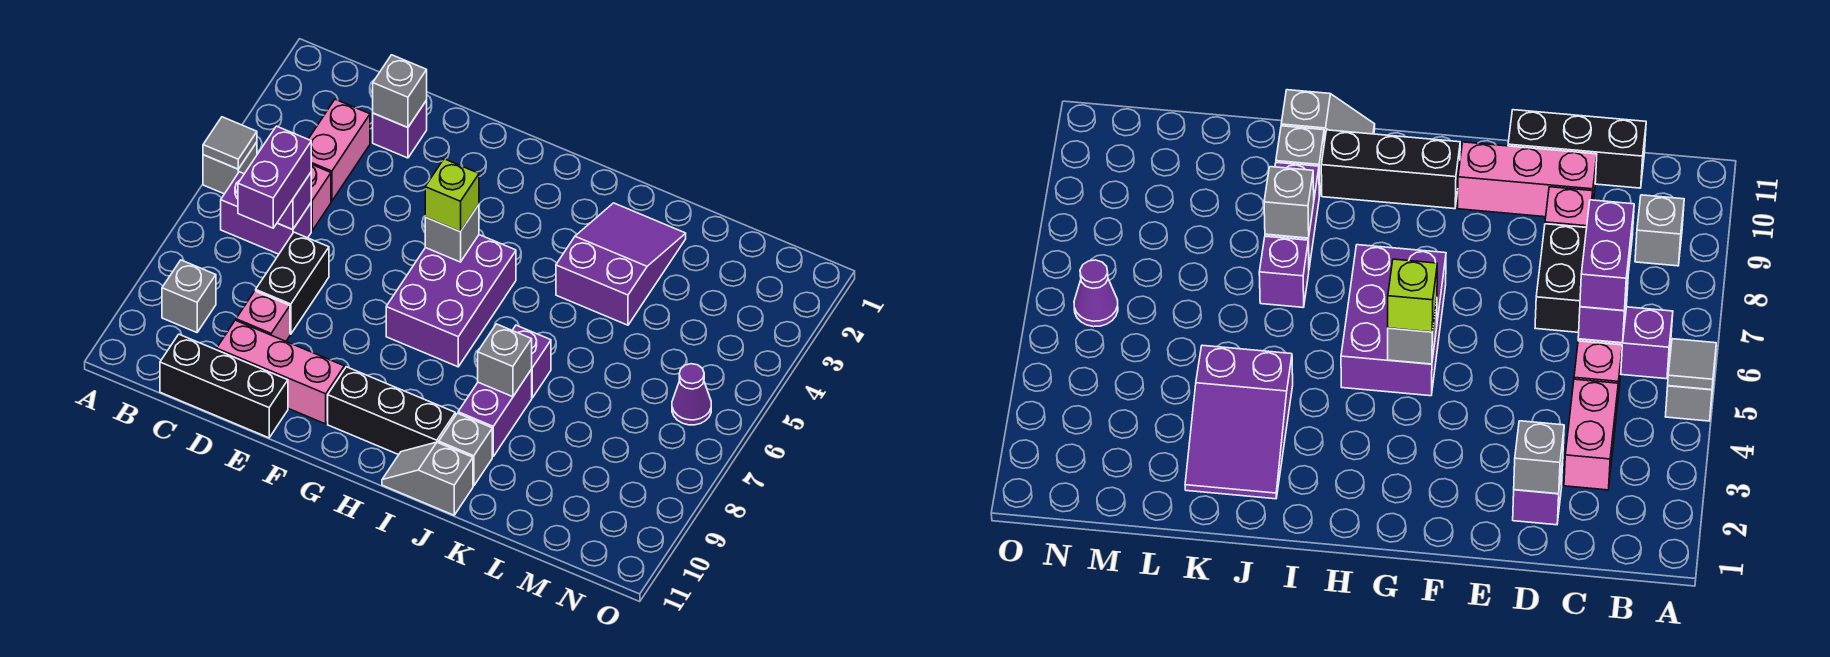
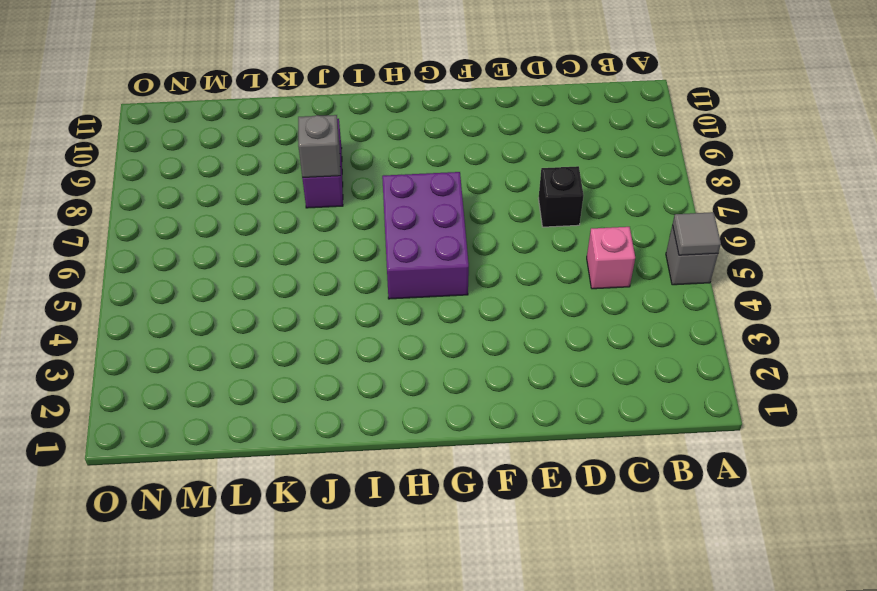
black 1x1 brick [538,166,584,227] -> black 1x2 brick [256,232,329,334]
none -> purple 1x2 brick [221,172,311,254]
none -> grey 1x1 brick [162,260,216,332]
none -> pink 1x2 brick [308,99,370,201]

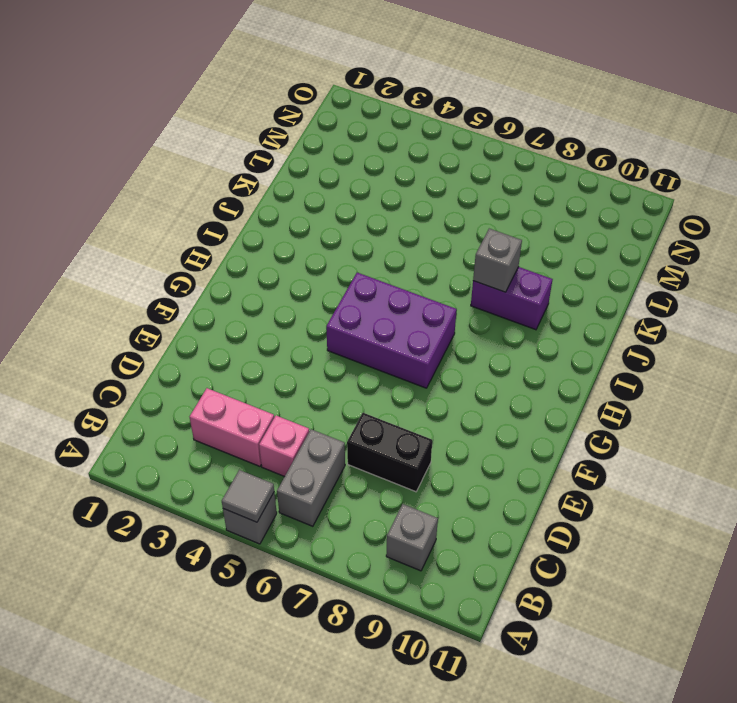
grey 1x2 brick [277,429,345,526] -> purple 1x2 brick [221,172,311,254]
none -> black 1x3 brick [160,334,288,438]
none -> purple 1x1 brick [373,100,427,158]
none -> pink 1x1 brick [236,291,290,341]

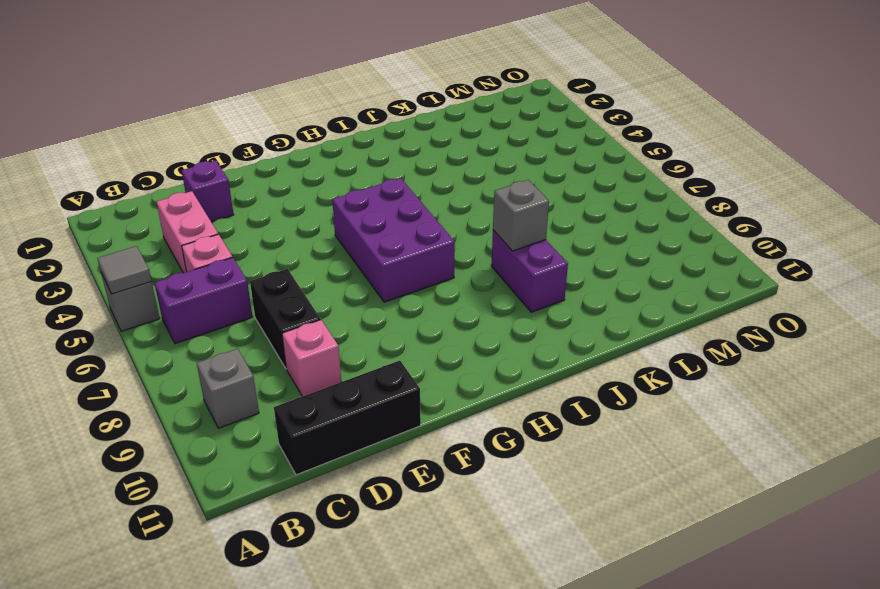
none -> pink 1x3 brick [217,320,344,424]
none -> black 1x3 brick [328,367,455,455]
none -> grey 1x2 slope [382,442,473,515]

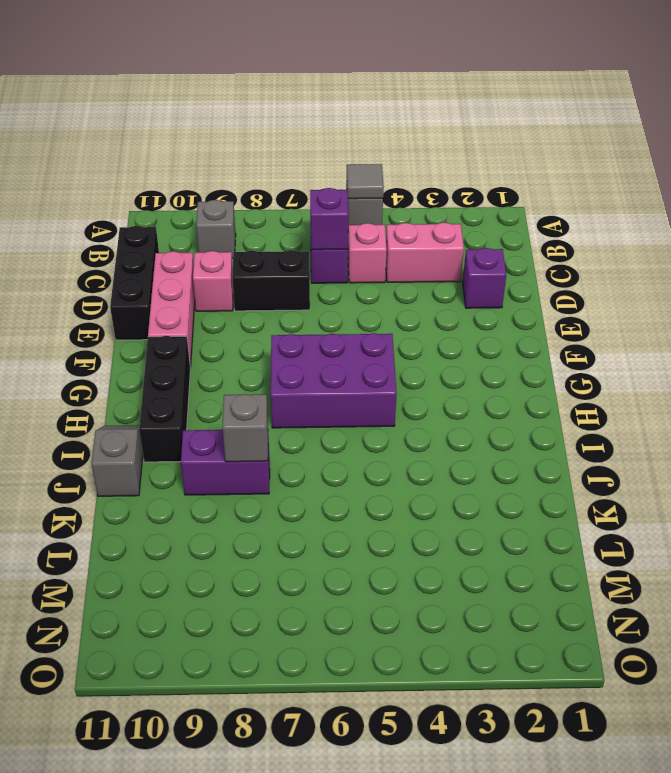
none -> purple 2x3 slope [556,203,686,325]
none -> purple 1x1 brick [512,325,551,398]
none -> grey 1x1 brick [439,413,492,486]

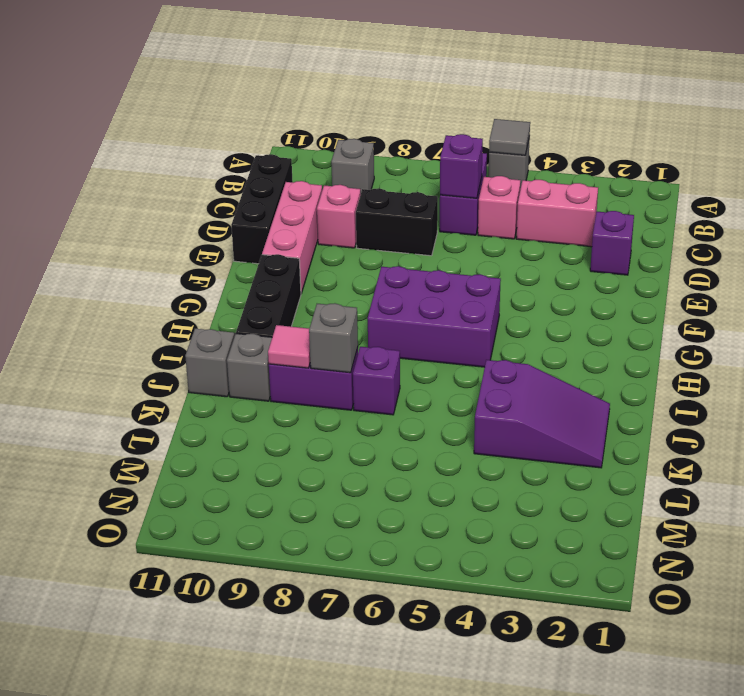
pink 1x1 tile [268,325,310,368] -> none
none -> purple 1x1 cone [672,364,711,425]
none -> grey 1x1 brick [373,55,427,128]
none -> grey 1x1 brick [425,205,479,262]

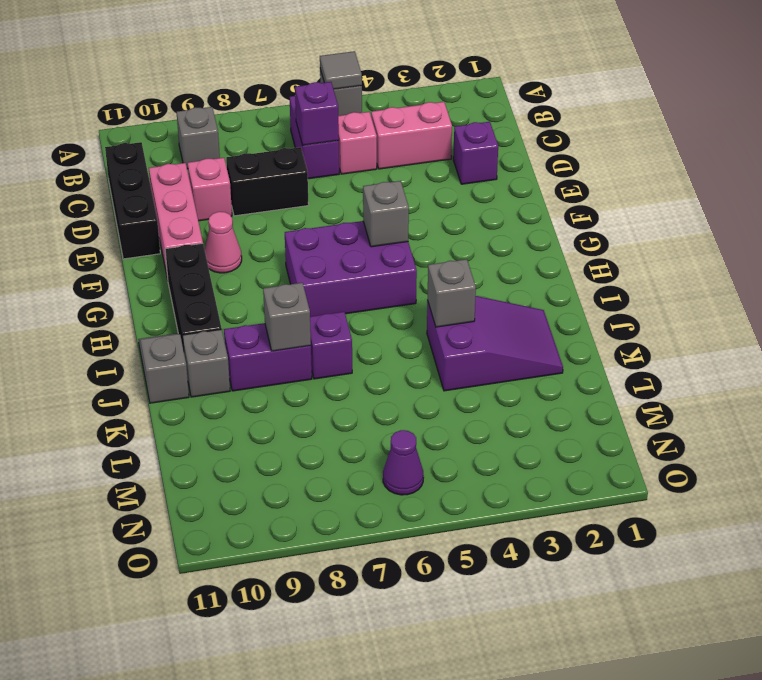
pink 1x1 cone [205,212,242,273] -> none
grey 1x1 brick [428,259,476,327] -> grey 1x1 brick moved to [373,55,427,128]
none -> purple 1x2 brick [238,126,311,228]
none -> lime 1x1 brick [425,159,479,232]

